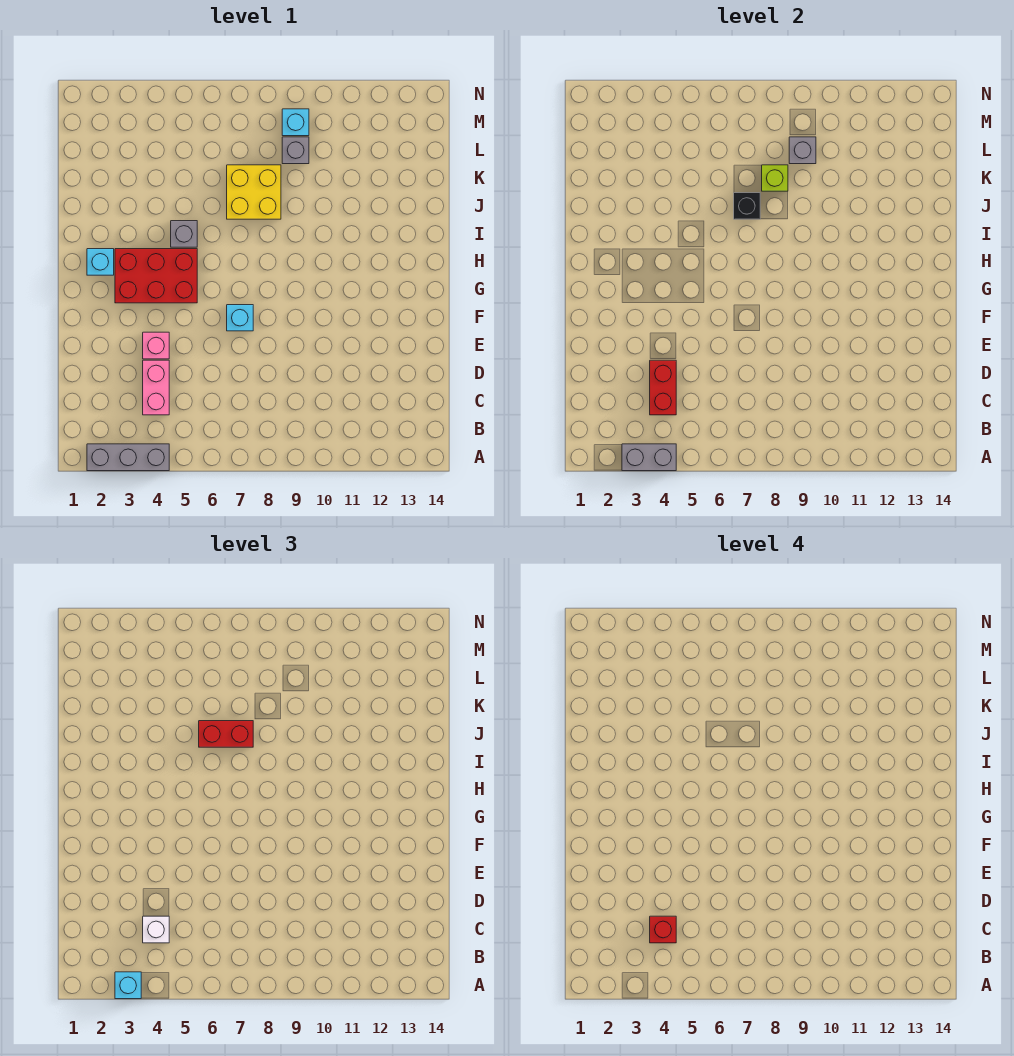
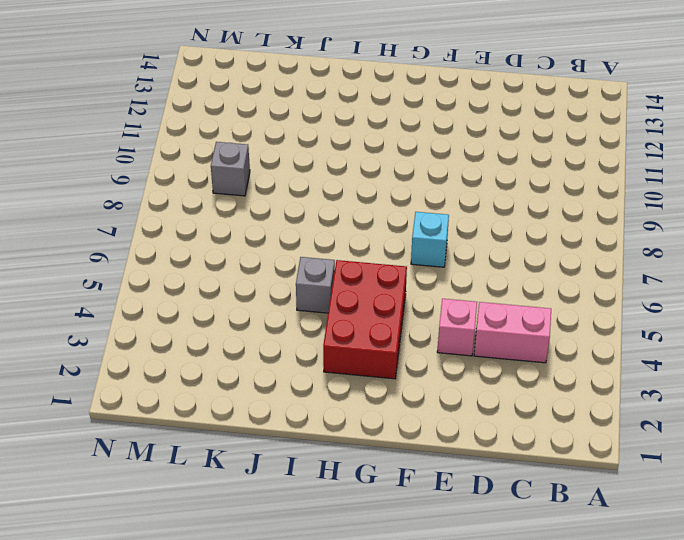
none -> grey 1x3 brick [87,444,169,471]
none -> cyan 1x1 brick [87,249,114,275]
none -> yellow 2x2 brick [227,165,281,219]

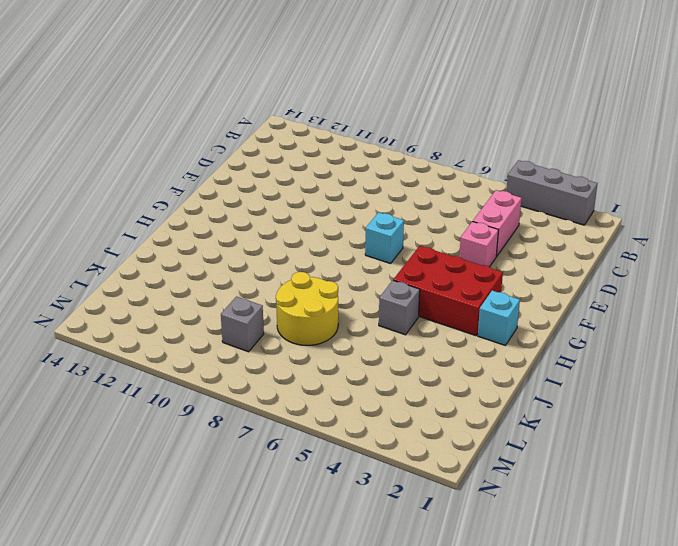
yellow 2x2 round brick [276,272,338,345] -> yellow 2x2 brick [227,165,281,219]
none -> cyan 1x1 brick [282,109,309,136]
none -> grey 1x2 brick [622,444,676,471]
none -> red 1x2 brick [650,360,676,415]

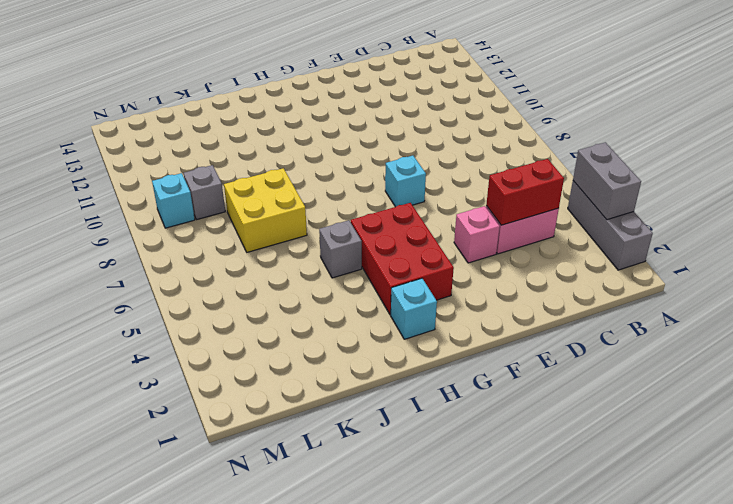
none -> black 1x1 brick [734,193,760,219]
none -> lime 1x1 brick [762,165,788,191]
none -> grey 1x1 brick [789,137,816,164]

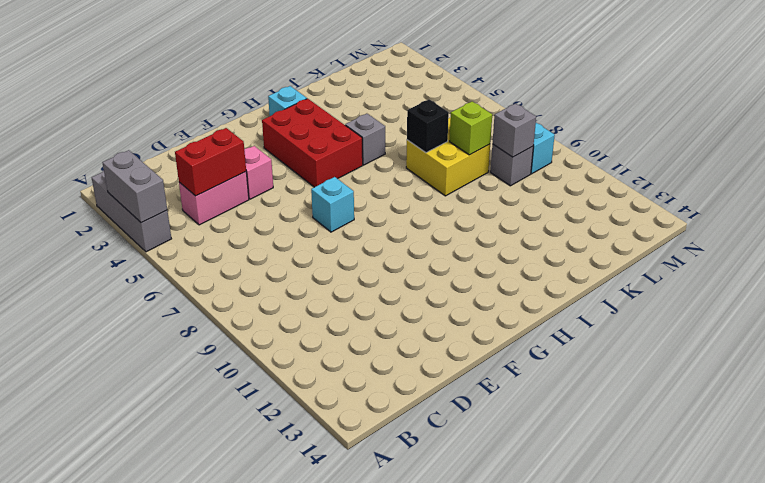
none -> cyan 1x1 brick [115,972,141,999]
none -> white 1x1 brick [143,916,169,943]
none -> red 1x2 brick [199,721,253,747]

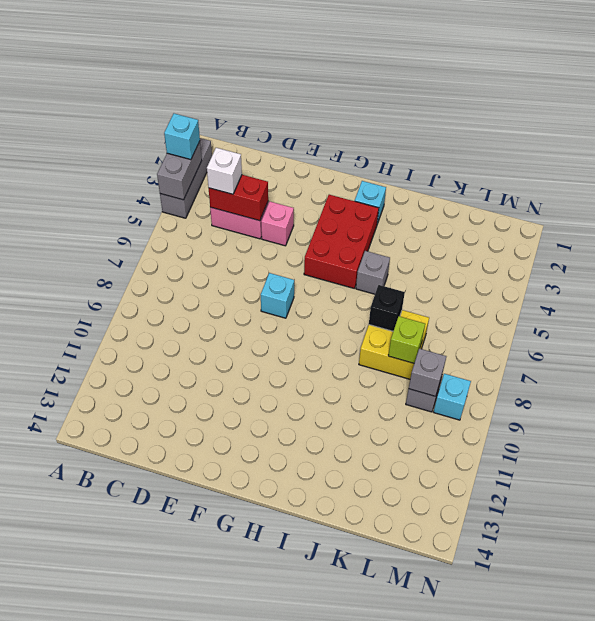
none -> red 1x2 brick [199,721,253,747]
none -> red 1x1 brick [650,916,676,943]

